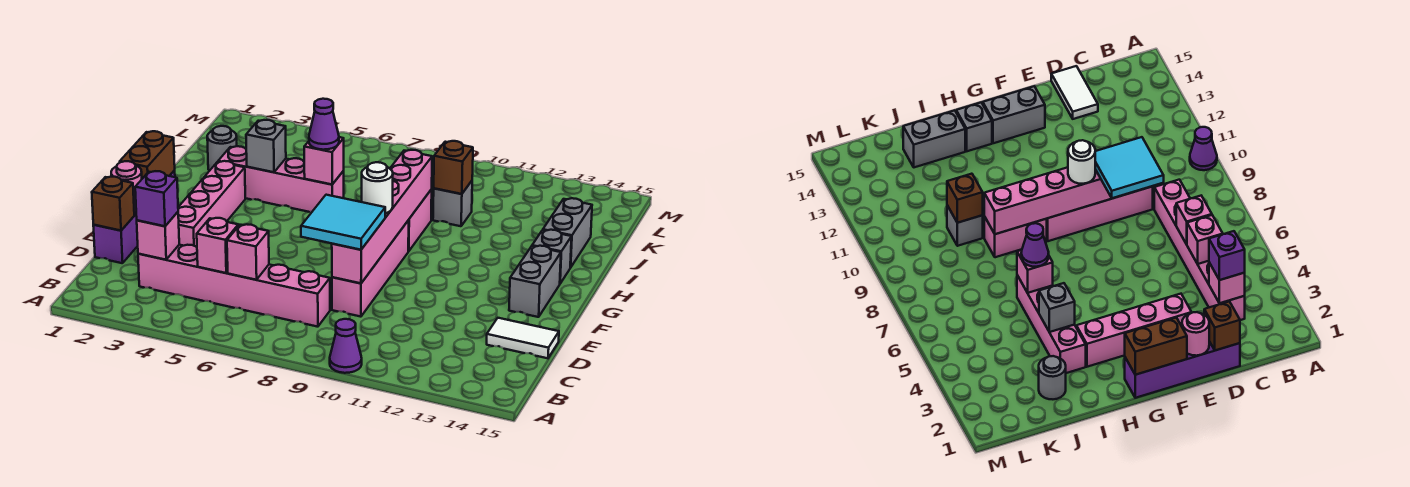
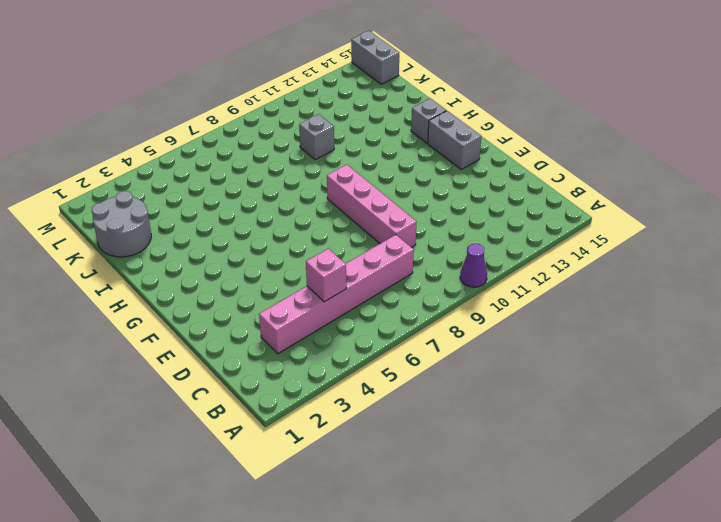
grey 2x2 round brick [91,191,151,257] -> grey 1x1 round brick [207,126,237,171]
grey 1x2 brick [351,31,399,84] -> grey 1x2 brick moved to [543,198,592,267]
none -> purple 1x4 brick [93,170,175,263]
none -> white 1x2 tile [487,318,559,358]
none -> pink 1x4 brick [178,161,245,247]

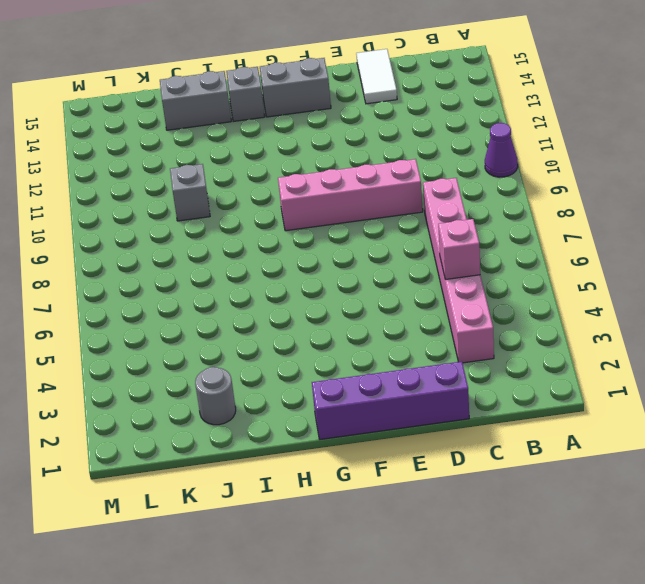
none -> pink 1x4 brick [178,161,245,247]
none -> pink 1x2 brick [408,189,432,251]
none -> pink 1x4 brick [218,146,344,212]

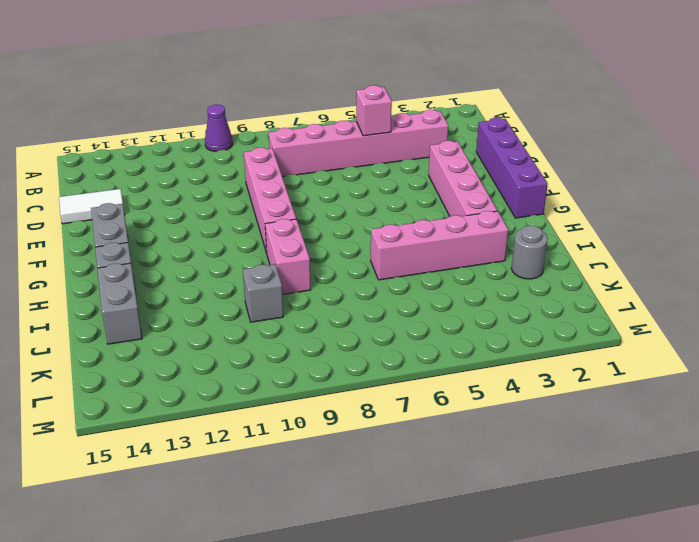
none -> pink 1x1 brick [137,212,179,260]
none -> pink 1x1 brick [227,224,269,280]
none -> brown 1x1 brick [92,177,134,231]

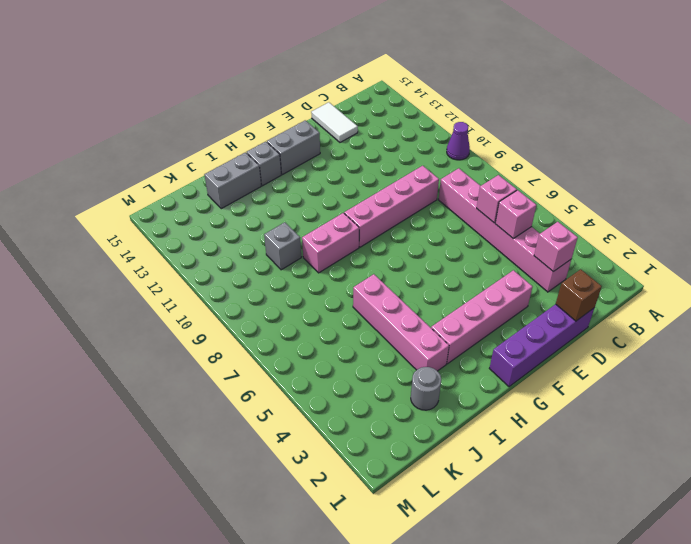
none -> pink 1x6 brick [332,150,432,283]
none -> pink 1x1 round brick [111,161,142,211]
none -> brown 1x2 brick [120,131,175,179]

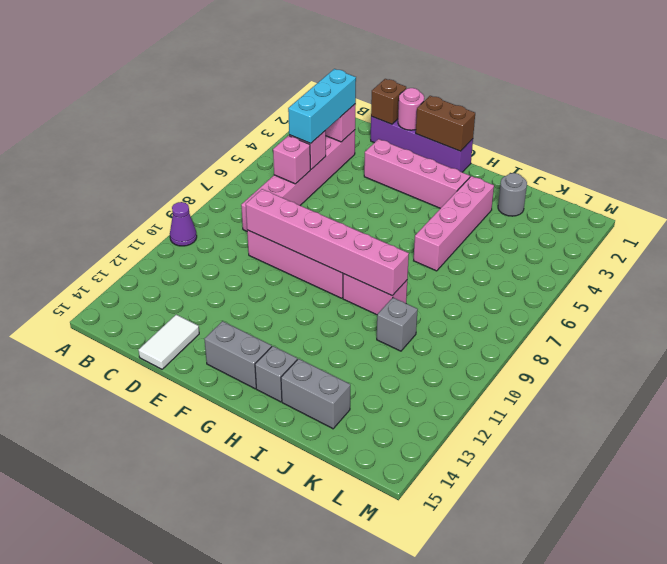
cyan 1x3 brick [288,69,356,143] -> purple 1x1 brick [135,171,178,226]
none -> grey 1x1 brick [246,120,286,172]
none -> pink 1x1 brick [304,137,344,184]
none -> brown 1x1 brick [434,141,473,194]

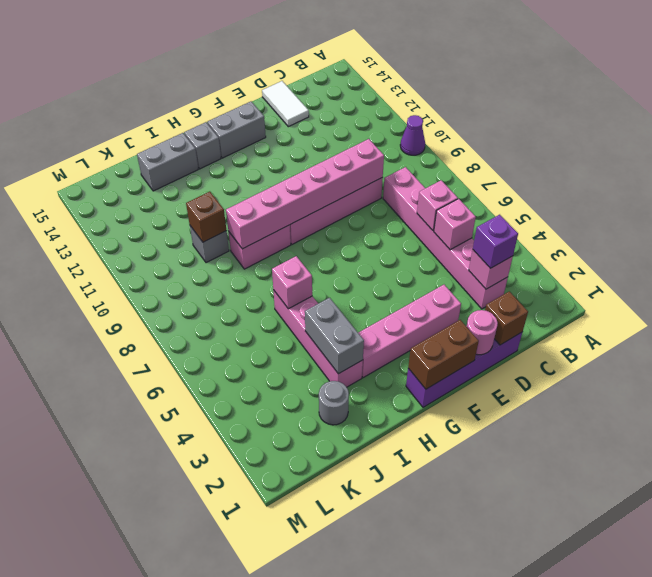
grey 1x2 brick [305,298,364,374] -> grey 1x1 brick [246,120,286,172]
none -> cyan 2x2 tile [301,195,385,250]
none -> white 1x1 round brick [362,162,393,214]
none -> purple 1x1 cone [309,99,339,150]

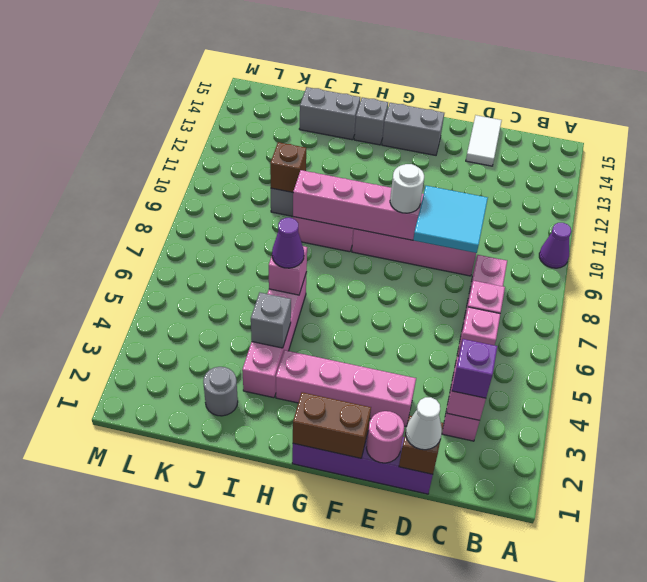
white 1x1 cone [406,397,442,450] -> none

